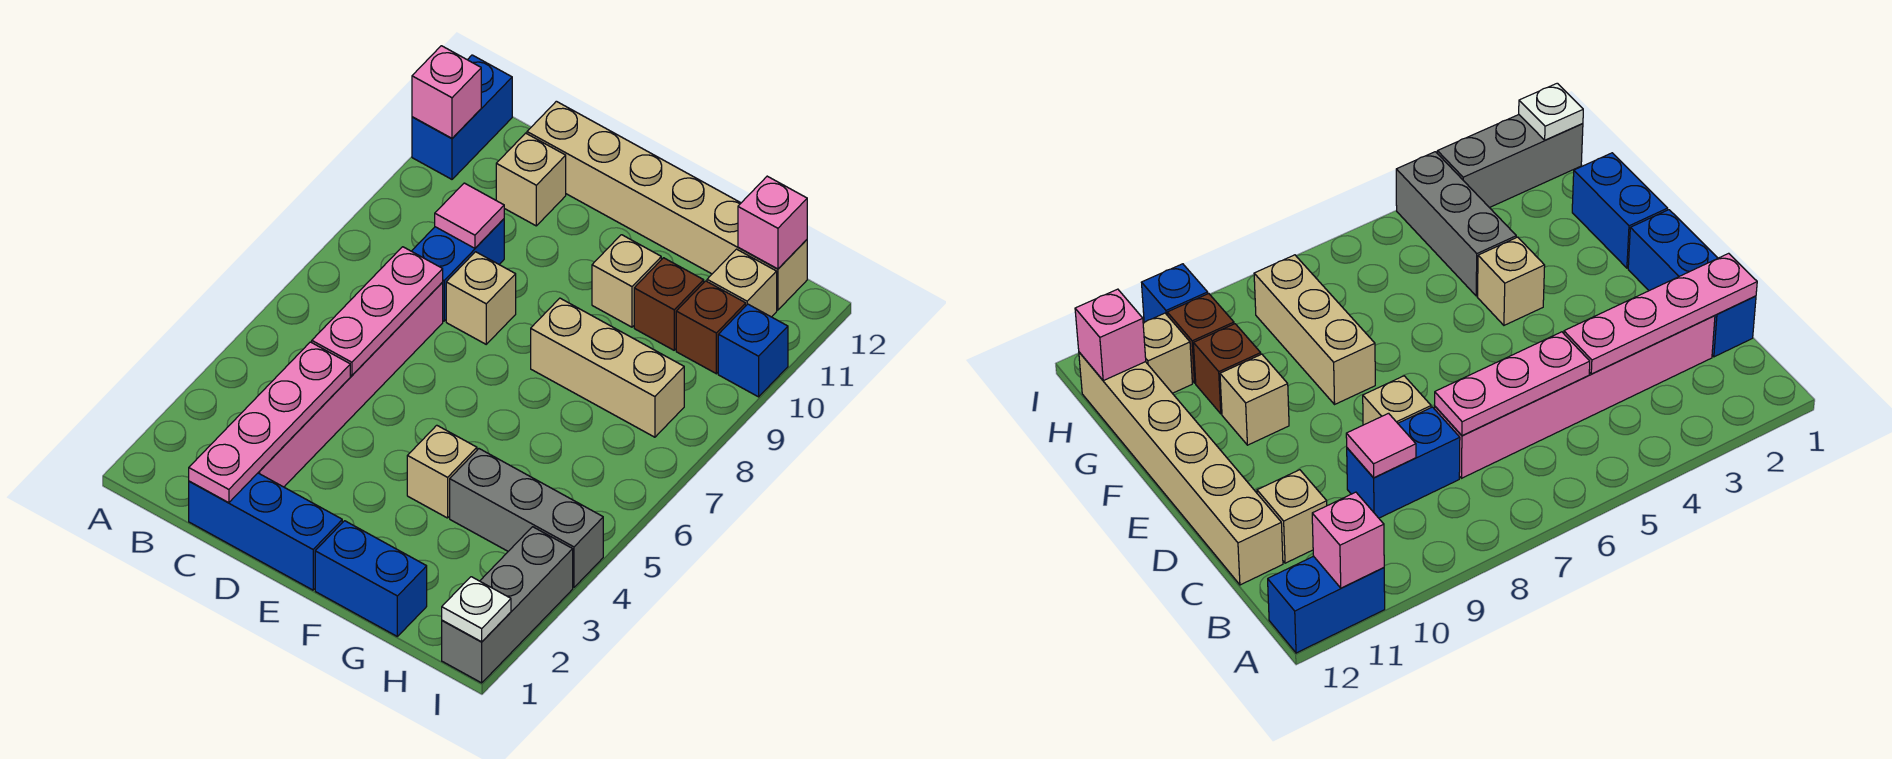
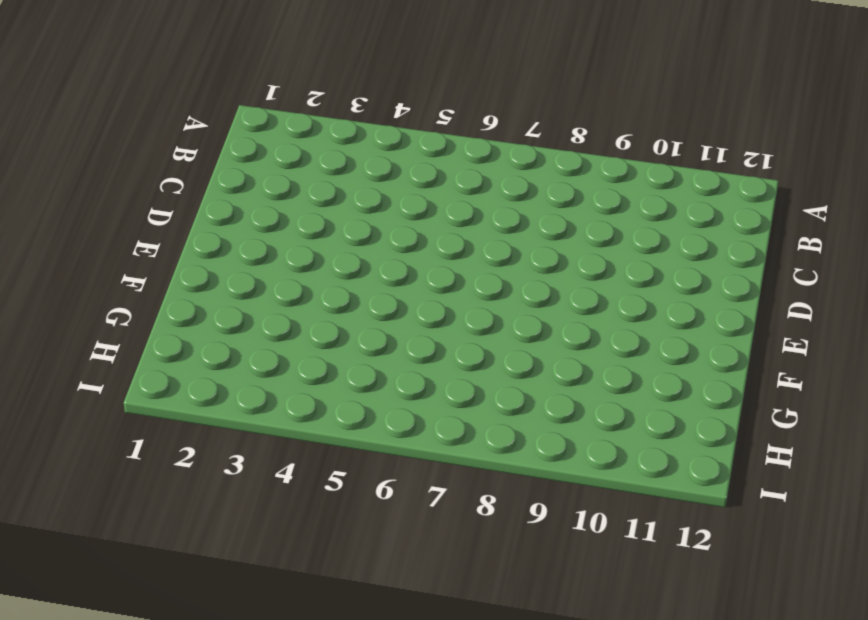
none -> blue 1x2 brick [412,55,512,179]
none -> blue 1x3 brick [189,473,342,590]
none -> pink 1x6 brick [258,283,443,487]

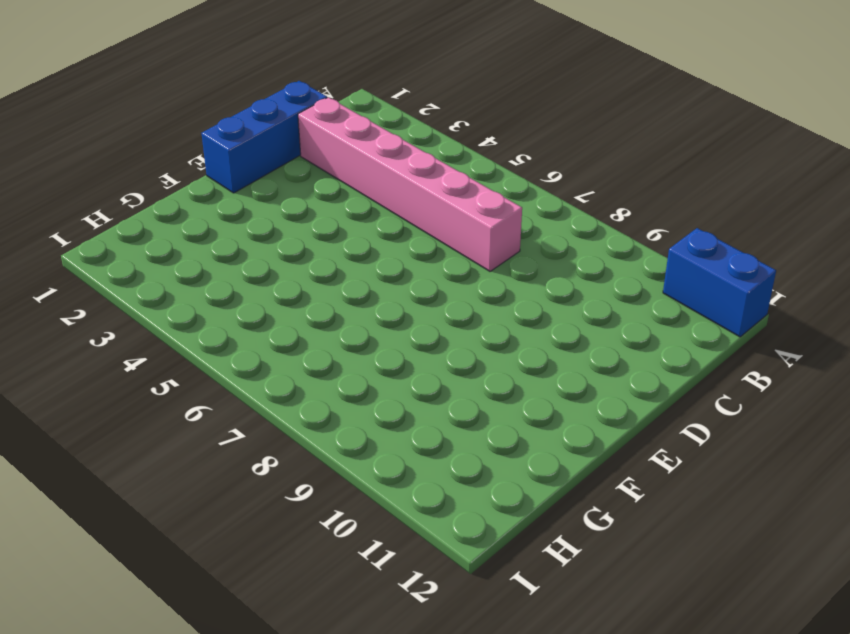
none -> blue 1x2 brick [412,219,504,321]
none -> tan 1x1 brick [496,133,566,226]
none -> tan 1x6 brick [527,101,807,310]

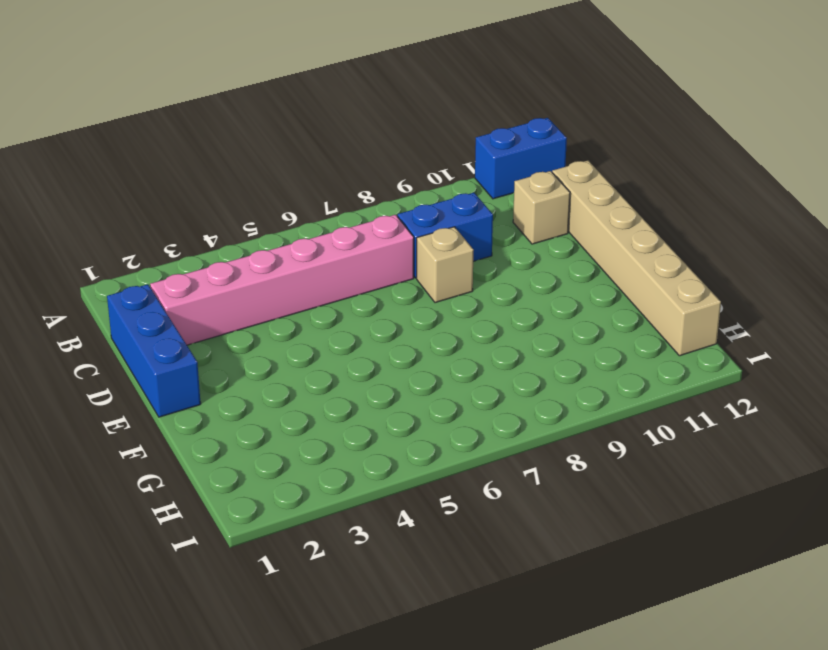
none -> blue 1x2 brick [315,521,427,636]
none -> tan 1x1 brick [407,425,477,518]
none -> tan 1x3 brick [531,298,684,437]

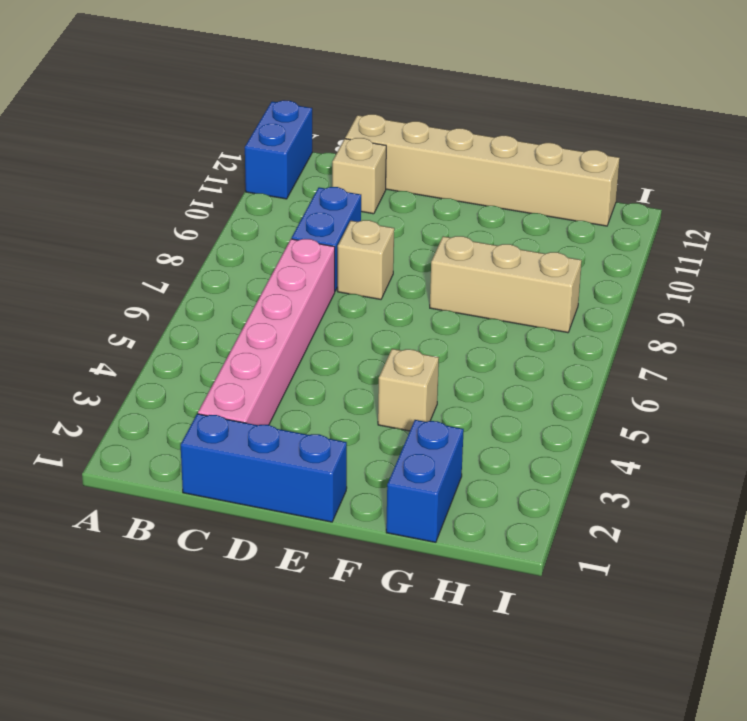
blue 1x2 brick [386,420,464,542] -> blue 1x2 brick turned to [315,521,427,636]
none -> tan 1x1 brick [592,235,661,327]
none -> grey 1x3 brick [450,449,603,587]
none -> brown 1x1 brick [634,258,704,350]

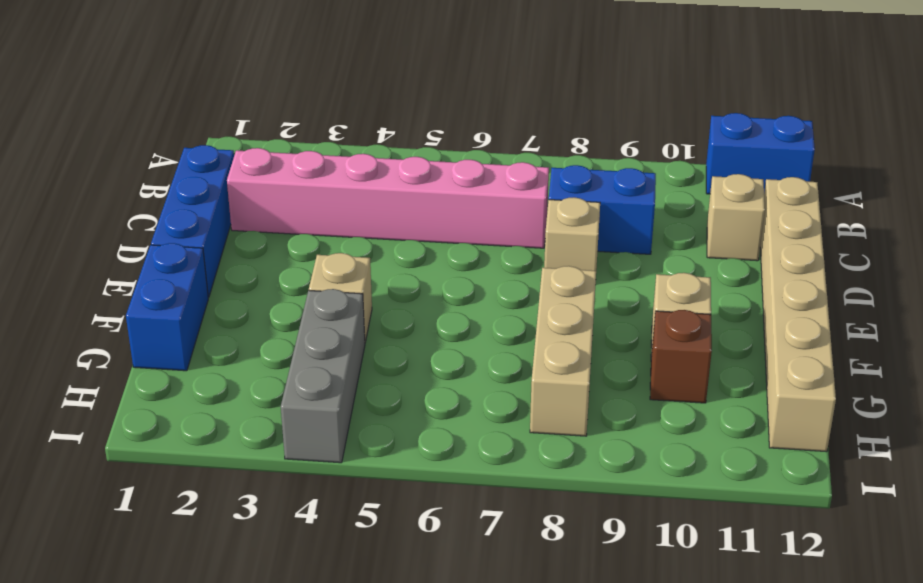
none -> brown 1x1 brick [676,281,746,374]
none -> tan 1x1 brick [707,249,777,317]
none -> grey 1x3 brick [442,527,573,683]

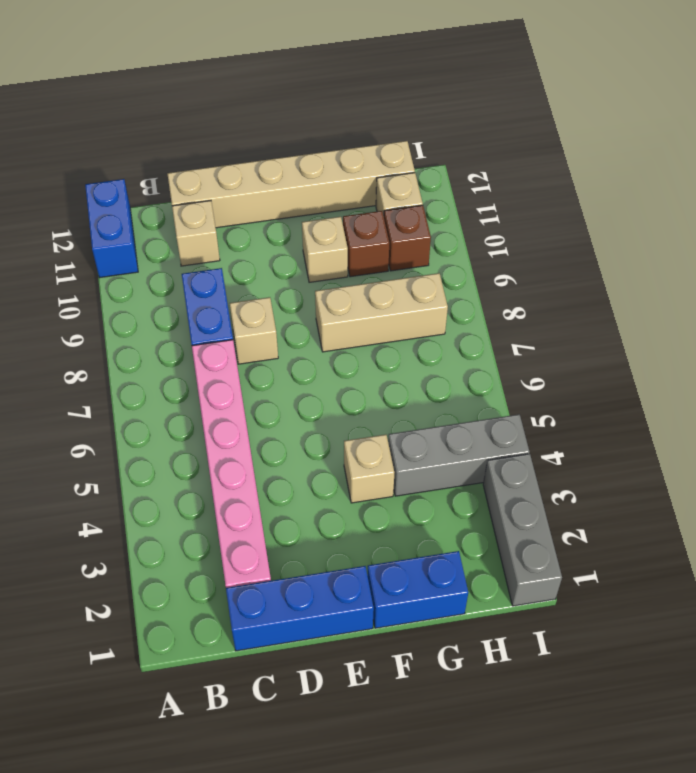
none -> blue 1x1 brick [718,304,788,397]
none -> pink 1x1 brick [412,46,481,138]
none -> pink 1x4 plate [189,342,350,503]

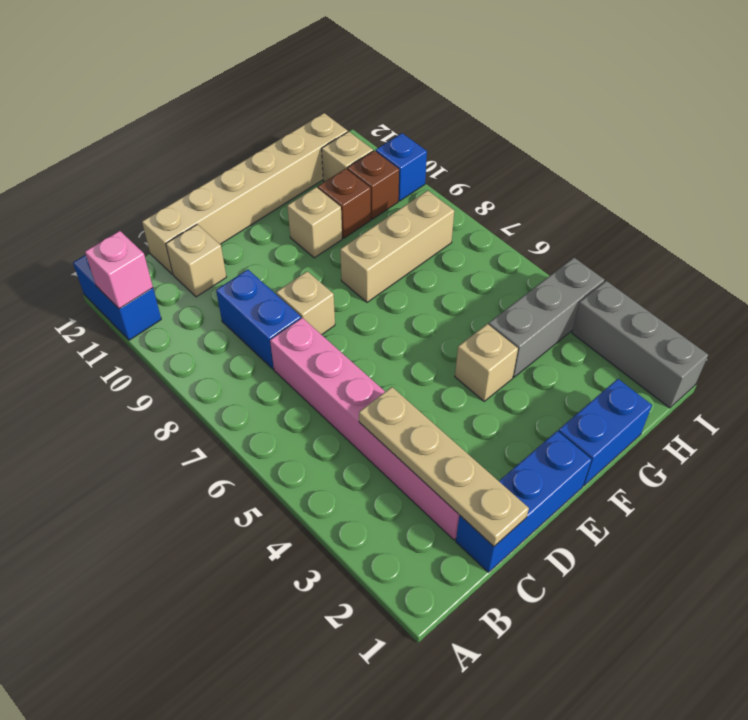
tan 1x4 plate [359,387,529,546] -> pink 1x4 plate [189,342,350,503]
none -> pink 1x3 plate [312,247,443,376]
none -> pink 1x1 tile [435,183,504,248]
none -> pink 1x1 brick [738,176,807,269]

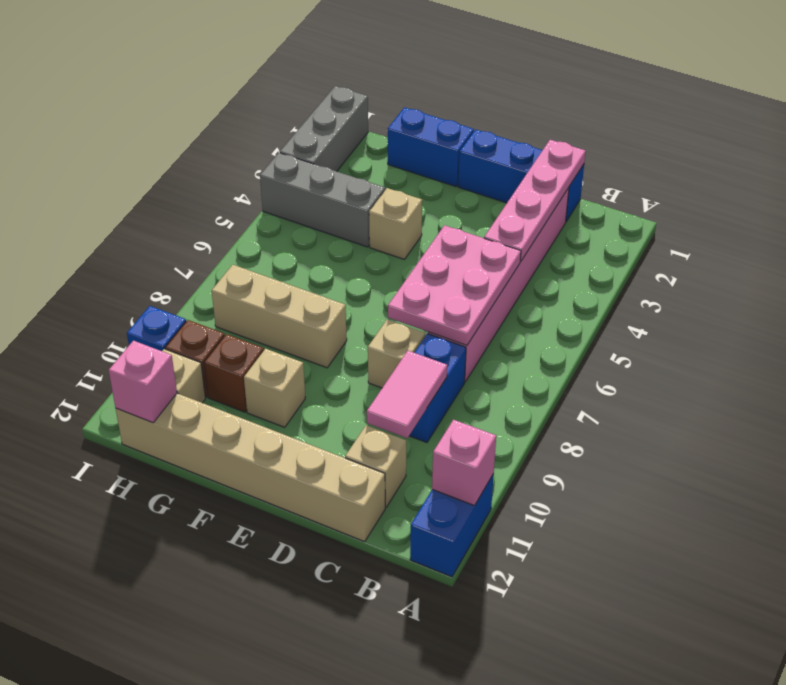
pink 2x3 plate [388,225,521,345] -> pink 1x3 plate [312,247,443,376]
pink 1x2 tile [367,351,447,438] -> pink 1x1 tile [435,183,504,248]
none -> white 1x1 plate [442,577,511,642]

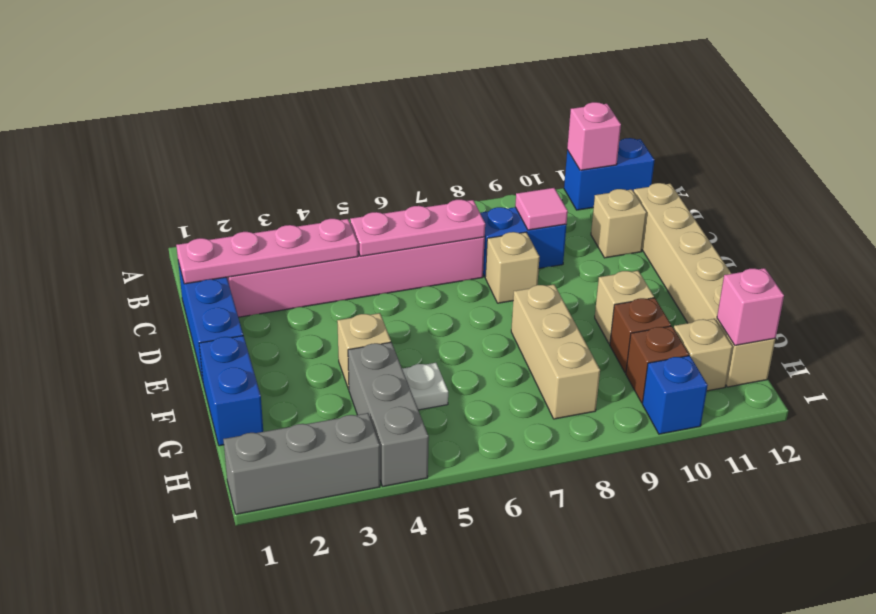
white 1x1 plate [402,363,448,410] -> white 1x1 plate moved to [442,577,511,642]

